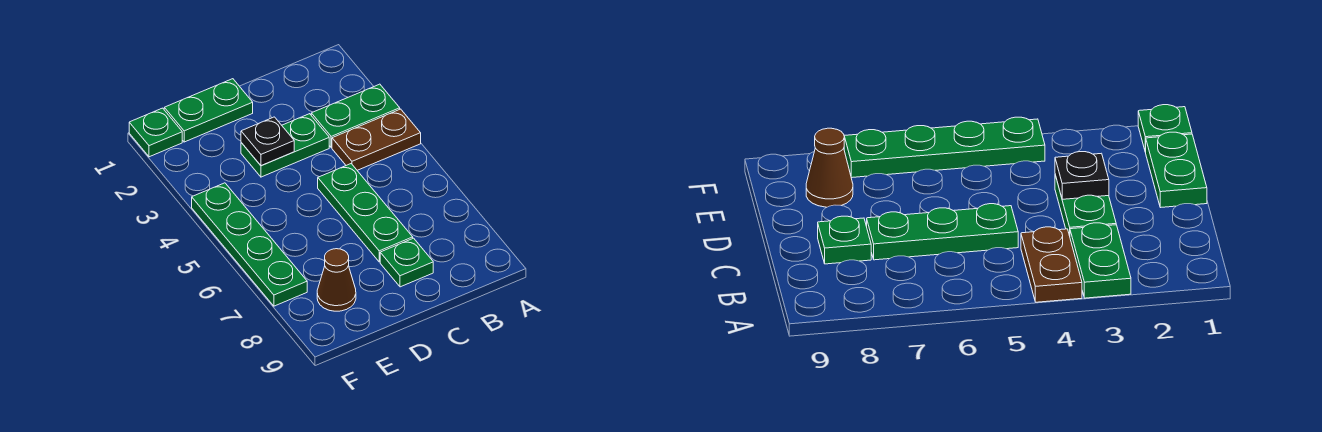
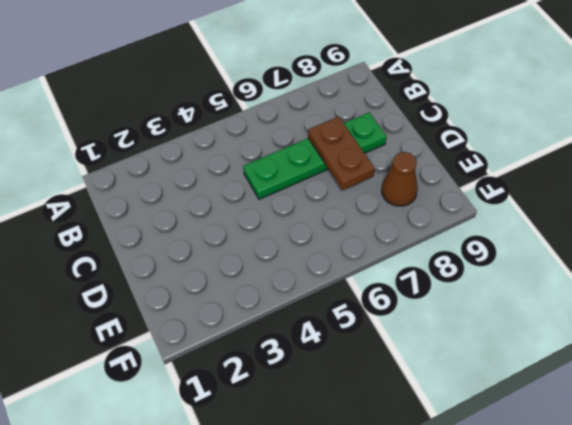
brown 1x2 plate [308,117,375,190] -> brown 1x2 plate moved to [332,109,421,170]
none -> green 1x2 plate [311,84,400,148]
none -> green 1x2 plate [241,114,329,177]

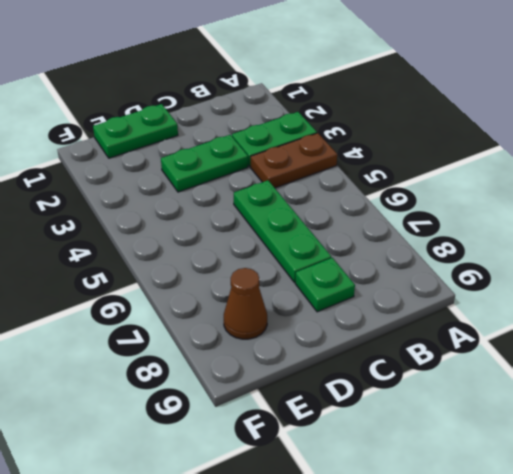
none -> green 1x1 plate [129,108,182,157]
none -> green 1x4 plate [192,183,307,306]

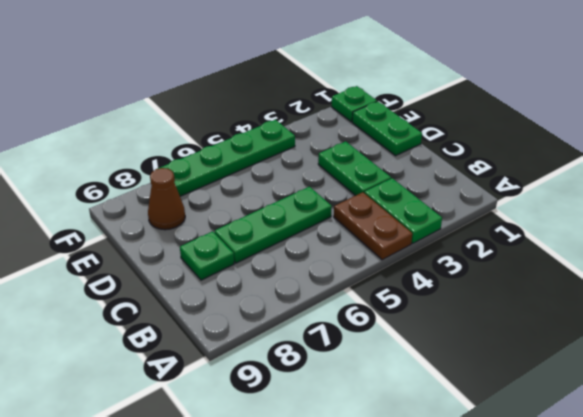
none -> black 1x1 plate [241,117,294,166]

